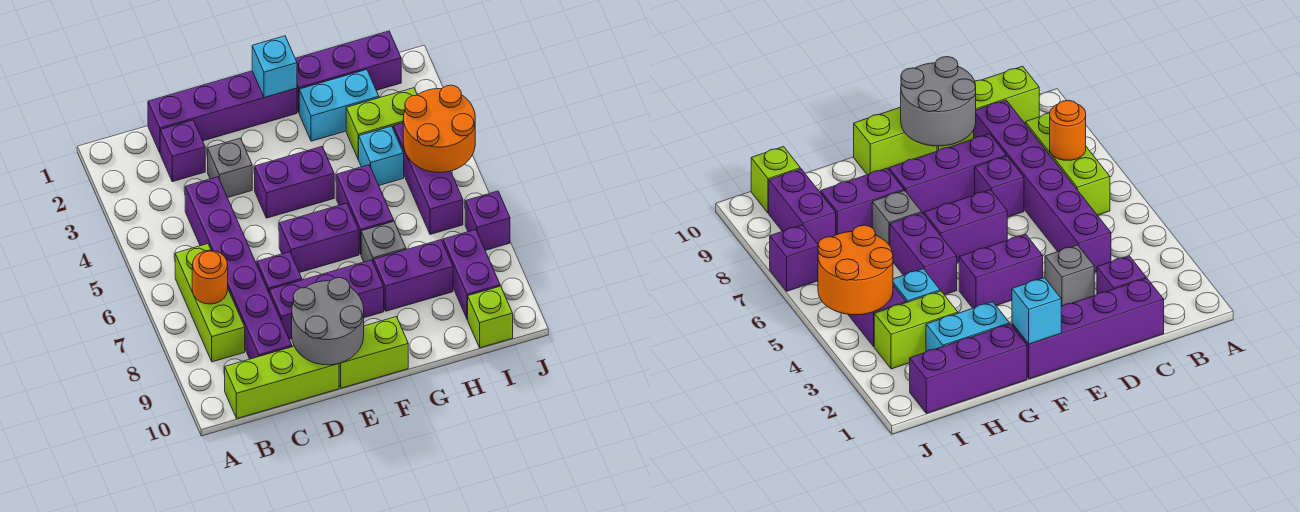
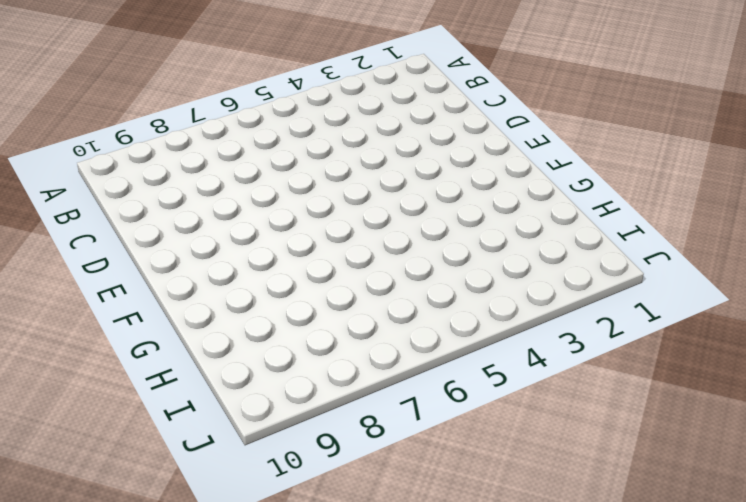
none -> lime 1x3 brick [175,244,245,362]
none -> lime 1x3 brick [225,346,339,418]
none -> purple 1x4 brick [148,71,297,153]

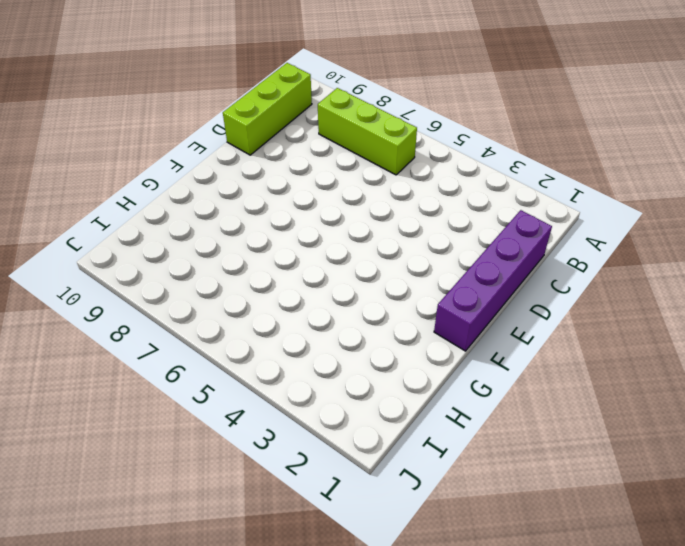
none -> purple 1x1 brick [160,120,205,182]
none -> purple 1x6 brick [185,177,292,359]
none -> grey 1x1 brick [208,138,252,198]

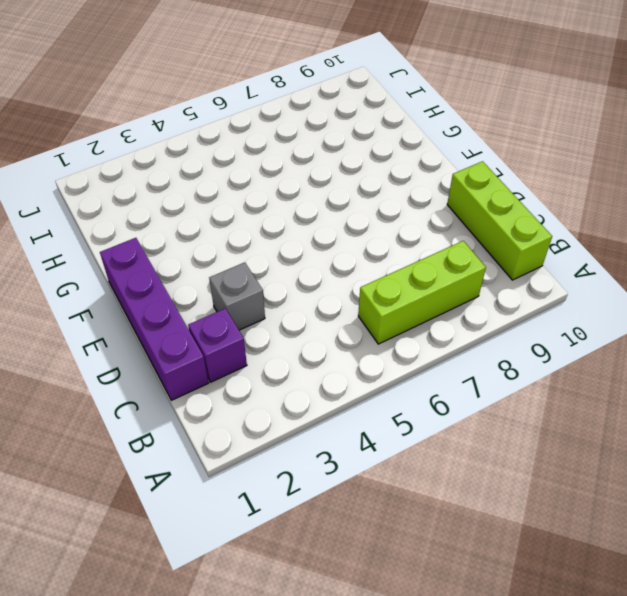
none -> purple 1x6 brick [185,177,292,359]
none -> purple 1x1 brick [257,252,302,291]
none -> purple 1x3 brick [269,260,384,339]

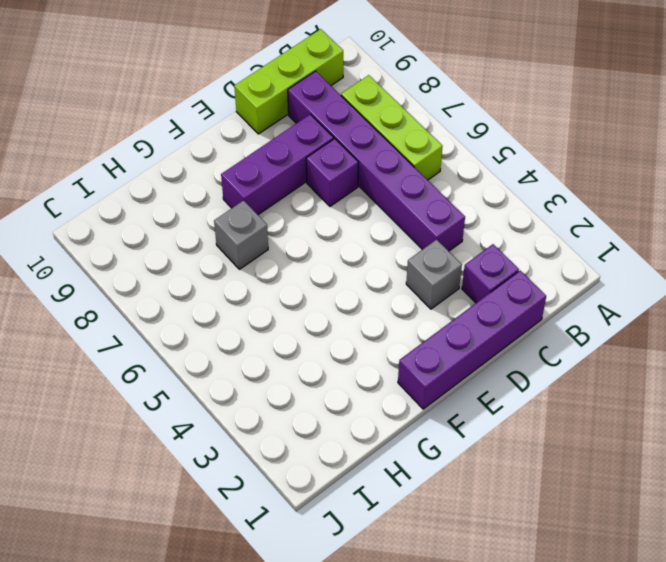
none -> purple 1x2 brick [255,147,334,218]
none -> purple 1x2 brick [279,203,359,273]
none -> lime 1x2 brick [339,317,408,388]

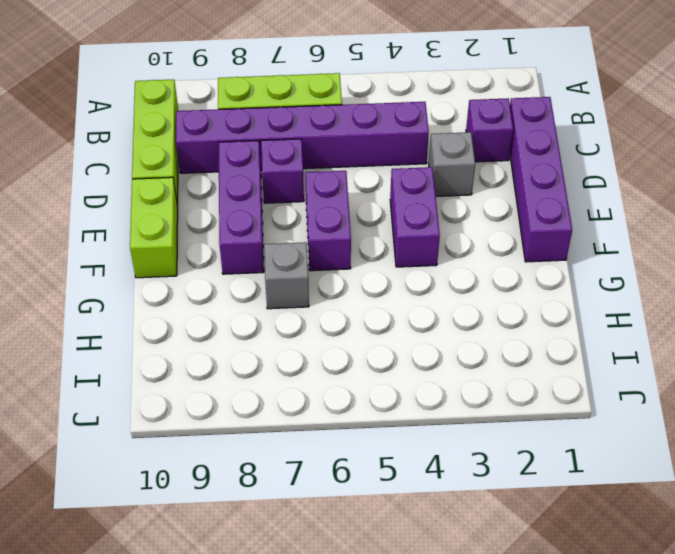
none -> purple 1x3 brick [295,31,401,112]
none -> cyan 1x2 brick [299,70,379,141]
none -> purple 1x2 brick [336,165,394,254]

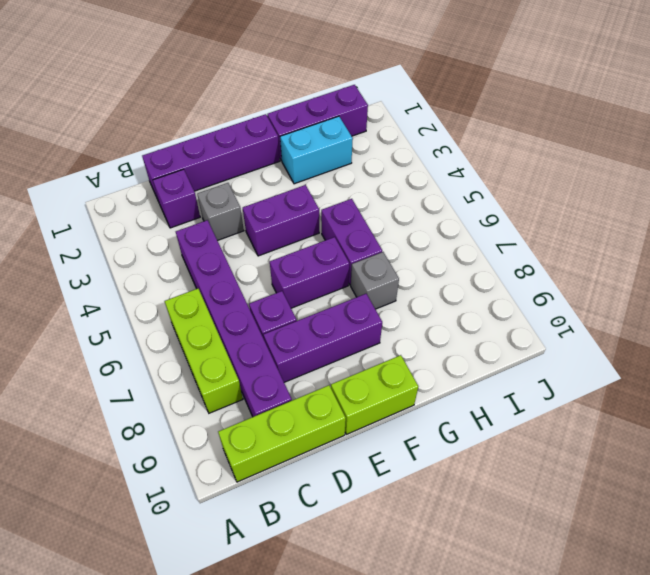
none -> purple 1x2 brick [374,240,453,311]
none -> lime 1x2 brick [346,88,417,159]
none -> cyan 1x1 brick [358,126,404,185]

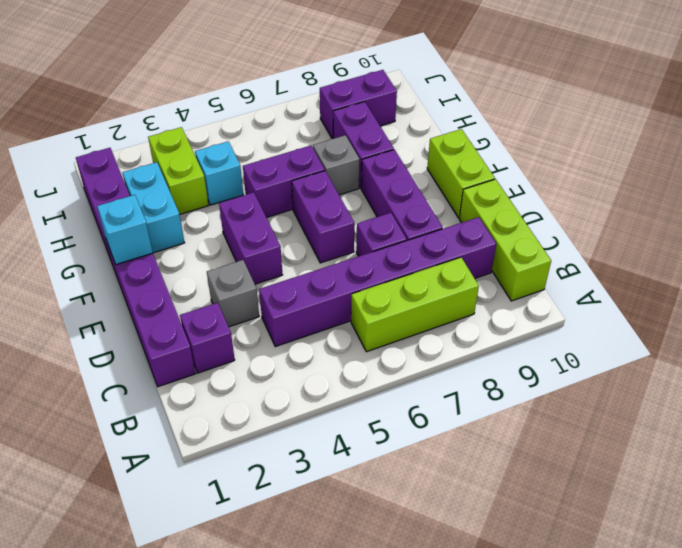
none -> purple 1x3 brick [393,123,463,234]
none -> lime 1x1 brick [468,286,513,348]
none -> purple 1x1 brick [465,191,510,250]

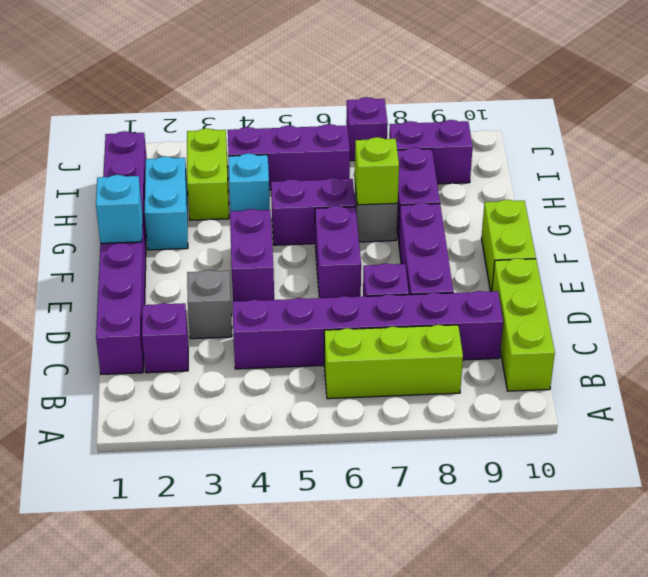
lime 1x1 brick [355,137,399,205] -> lime 1x1 brick moved to [468,286,513,348]
none -> orange 1x1 round brick [192,250,228,304]
none -> grey 2x2 round brick [292,278,364,365]
none -> orange 2x2 round brick [403,85,475,173]

